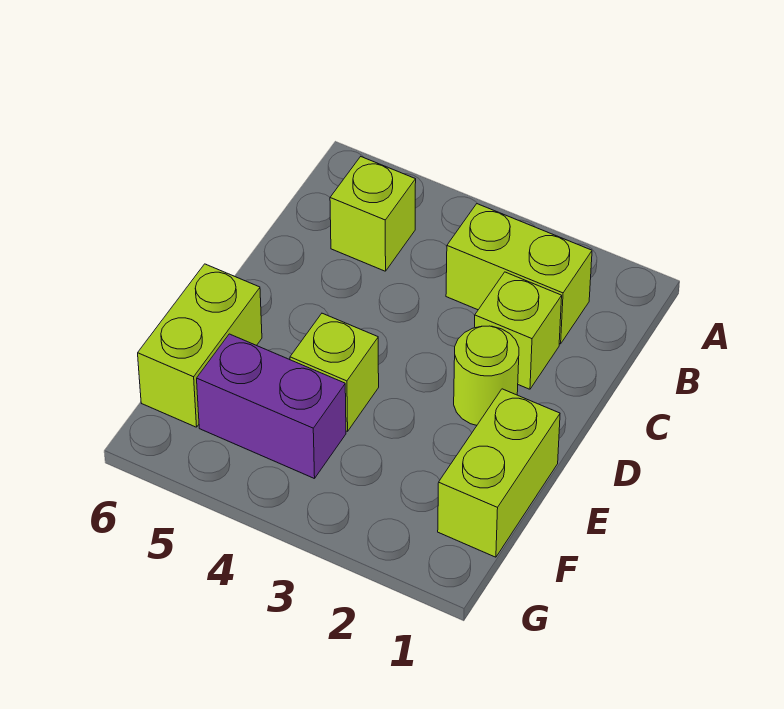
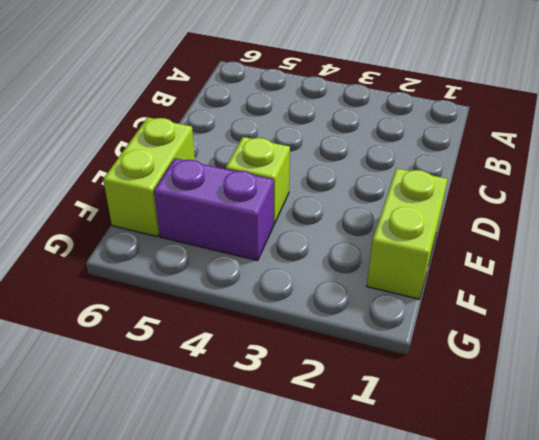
none -> lime 1x2 brick [446,204,592,344]
none -> lime 1x1 brick [330,157,416,271]

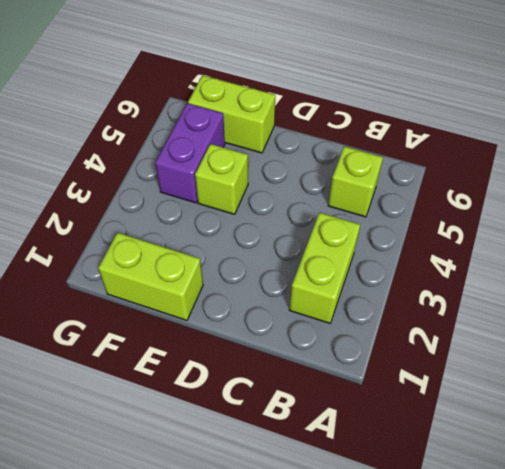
none -> lime 1x1 brick [474,272,562,389]
none -> lime 1x1 round brick [454,326,519,425]

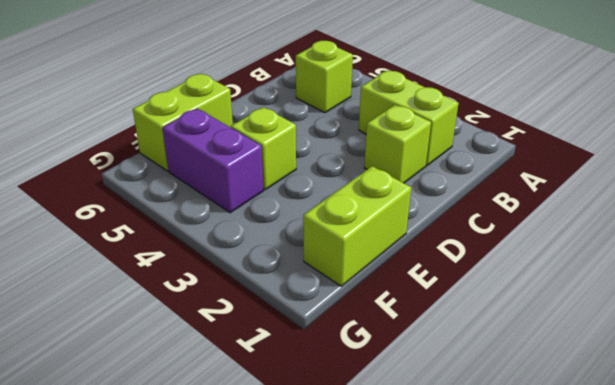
none -> lime 1x1 round brick [454,326,519,425]

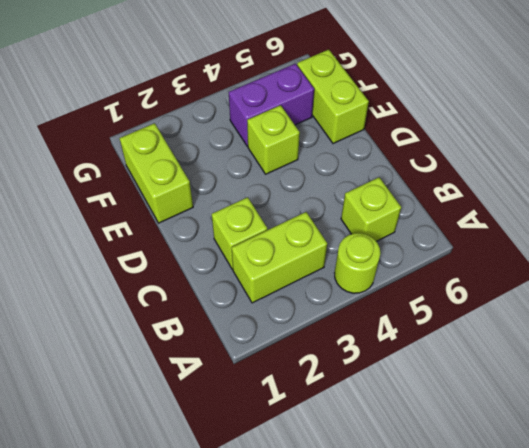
lime 1x1 round brick [335,233,381,293] -> lime 1x1 round brick moved to [454,326,519,425]

